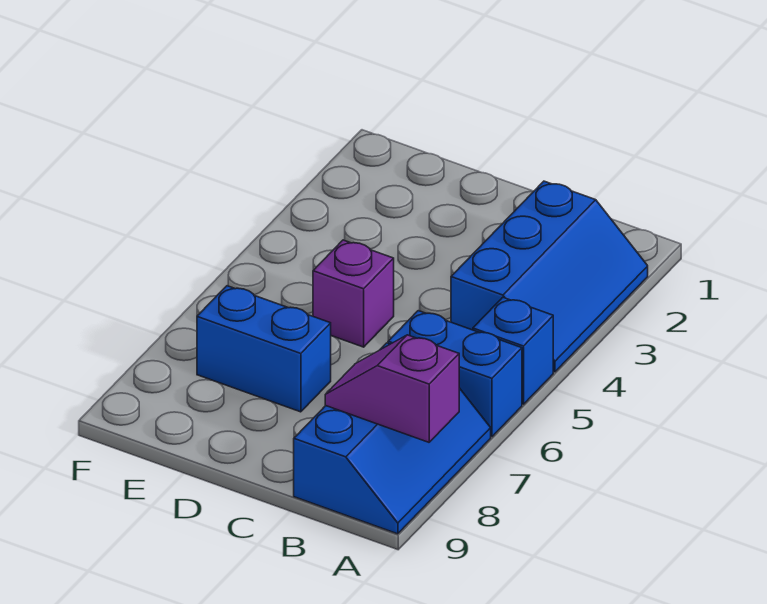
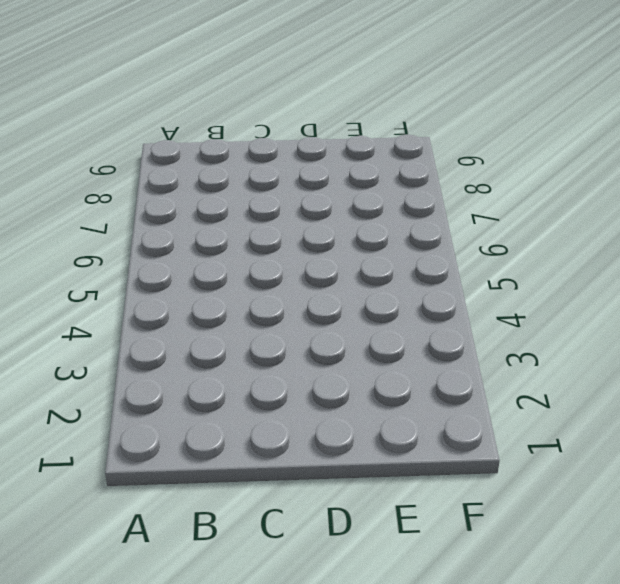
none -> blue 2x3 slope [451,181,648,372]
none -> blue 1x1 brick [473,297,553,404]

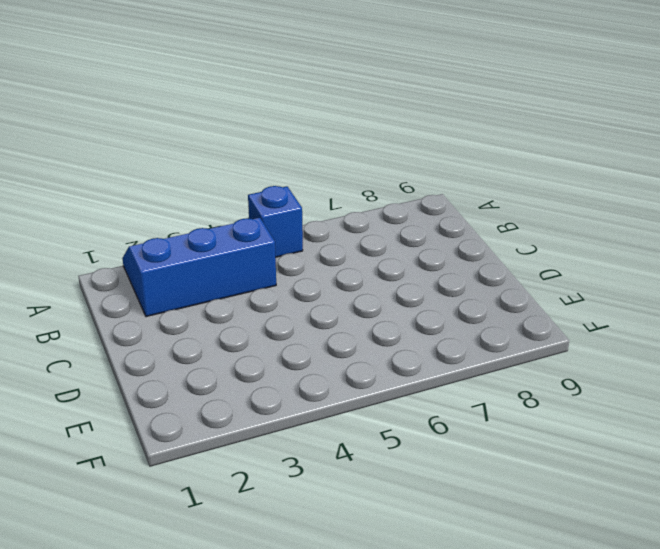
none -> blue 1x2 brick [388,311,522,437]
none -> blue 2x3 slope [294,343,491,534]

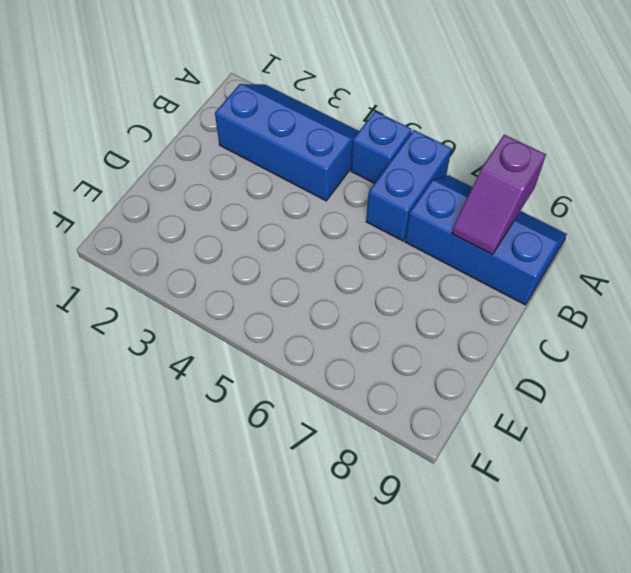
none -> purple 1x1 brick [313,240,394,347]
none -> blue 1x2 brick [197,286,331,412]

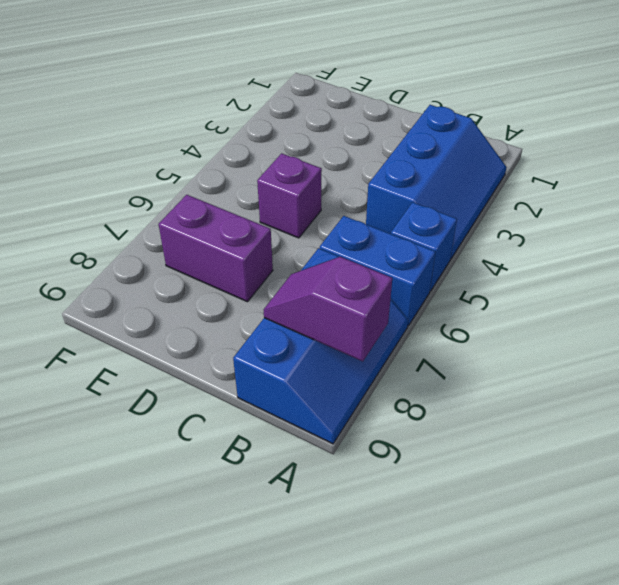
purple 1x2 brick [159,195,273,302] -> blue 1x2 brick [197,286,331,412]

